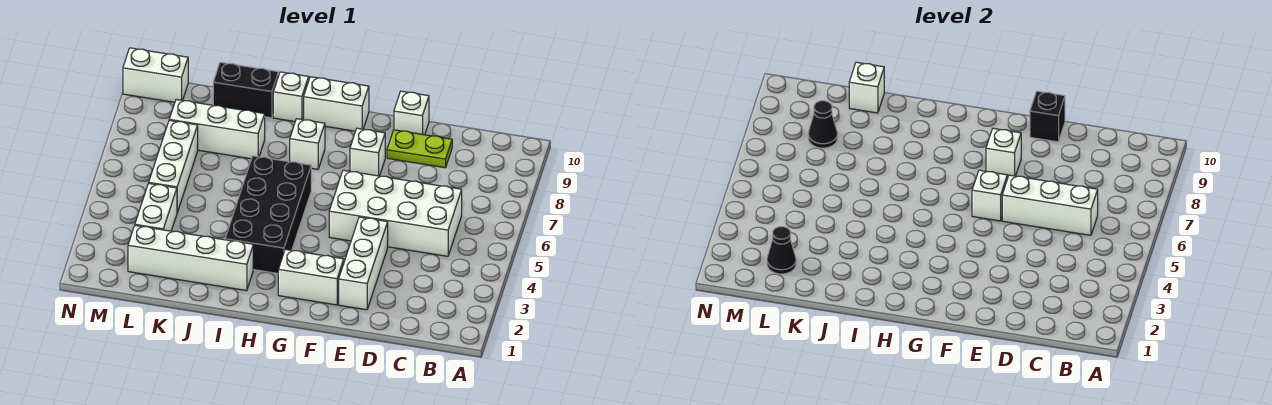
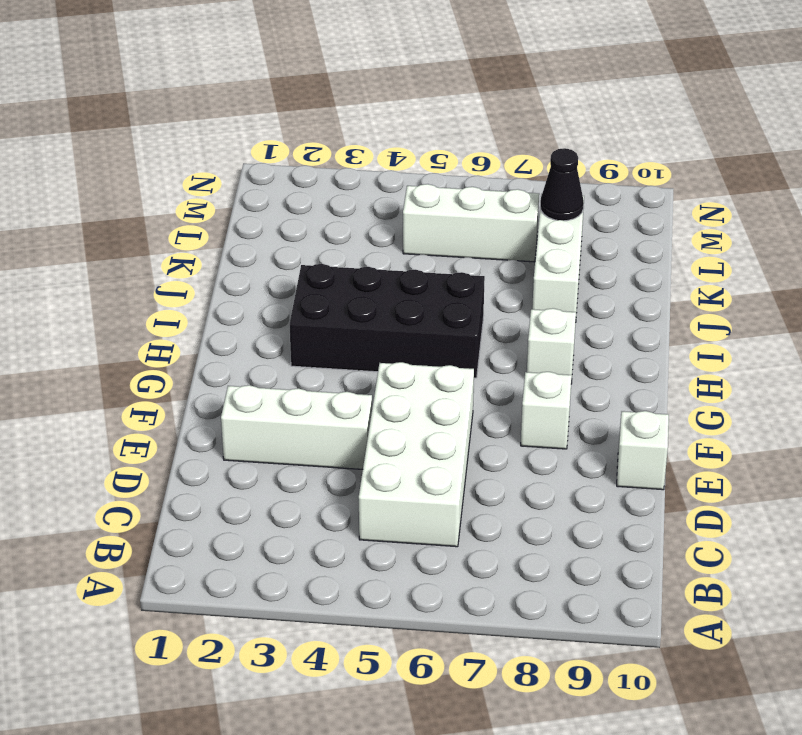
none -> lime 1x2 plate [387,130,452,168]
none -> white 1x2 brick [278,249,344,305]
none -> white 1x2 brick [304,77,369,131]

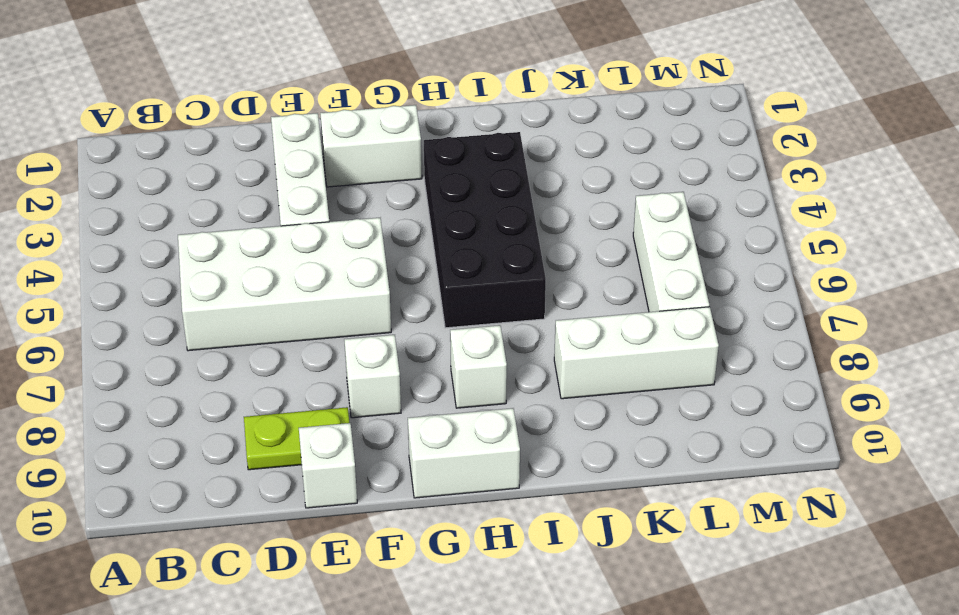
none -> white 1x4 brick [128,225,253,291]
none -> white 1x1 brick [273,72,309,122]
none -> black 1x2 brick [213,62,279,118]

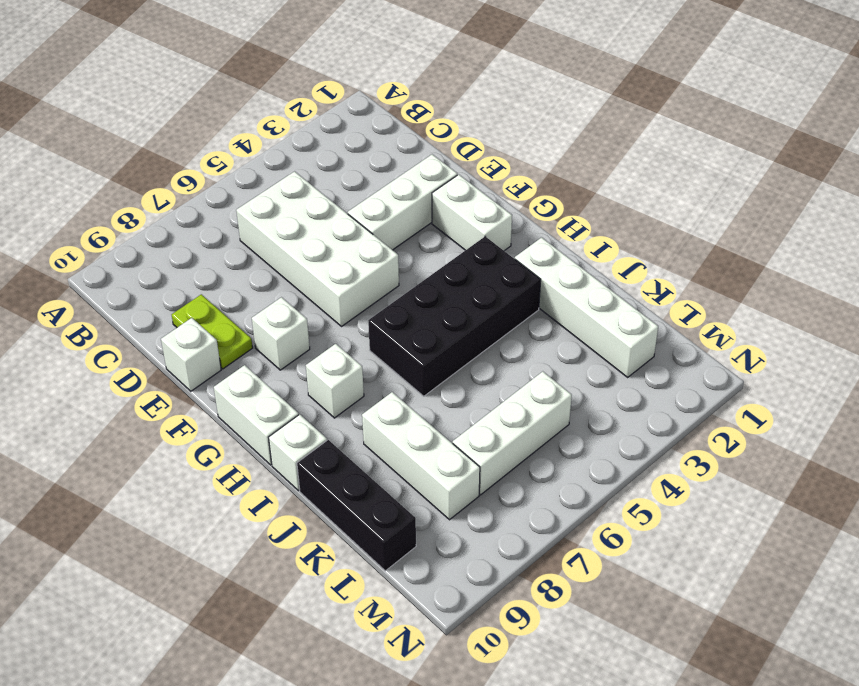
black 1x3 brick [297,440,416,571] -> black 1x2 brick [213,62,279,118]
none -> white 1x2 brick [135,183,177,231]
none -> white 1x2 brick [123,48,188,102]
none -> white 1x3 brick [1002,175,1098,235]

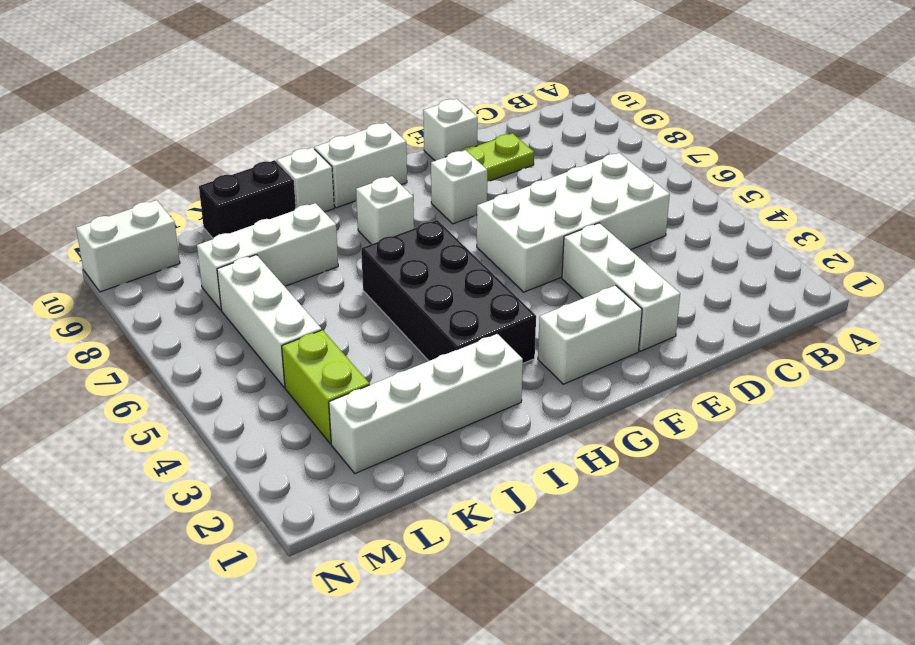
lime 1x2 brick [282,330,370,444] -> white 1x2 brick [135,183,177,231]
none -> white 1x3 brick [1002,175,1098,235]
none -> black 1x1 brick [1030,91,1065,142]
none -> white 1x1 brick [972,170,1007,221]

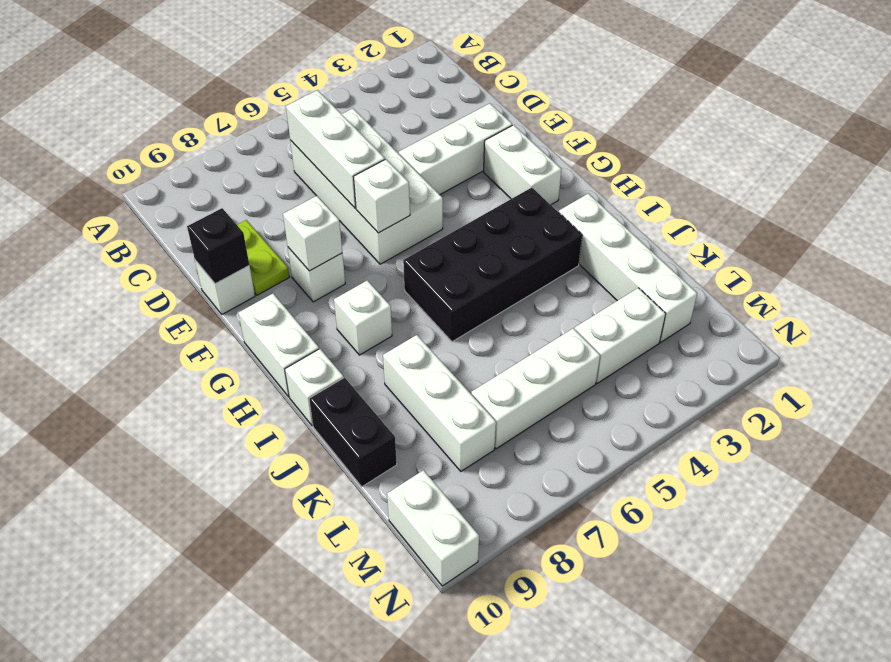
none -> white 1x1 brick [849,62,884,113]
none -> black 1x1 cone [767,227,796,274]
none -> black 1x1 cone [808,101,838,148]

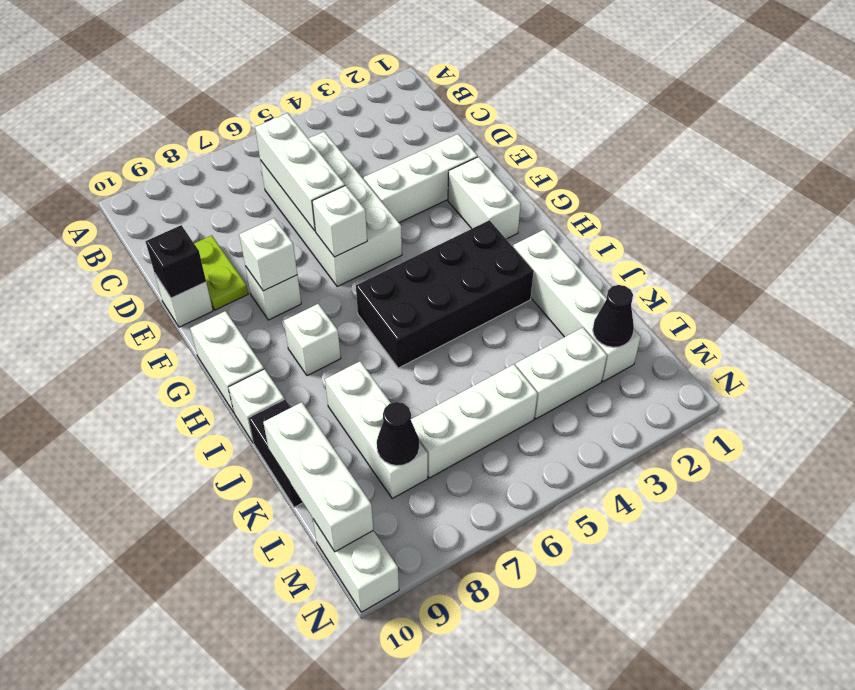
white 1x3 brick [263,402,373,552] -> white 1x1 brick [849,62,884,113]

